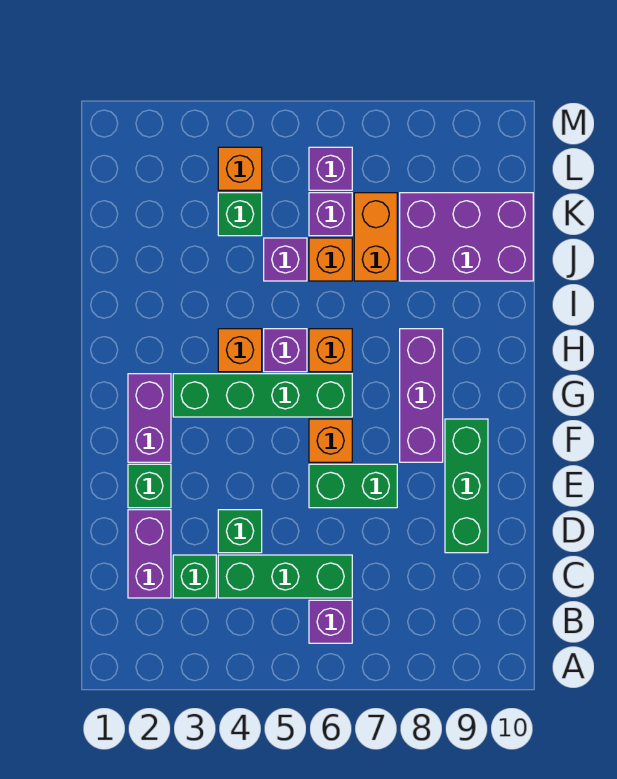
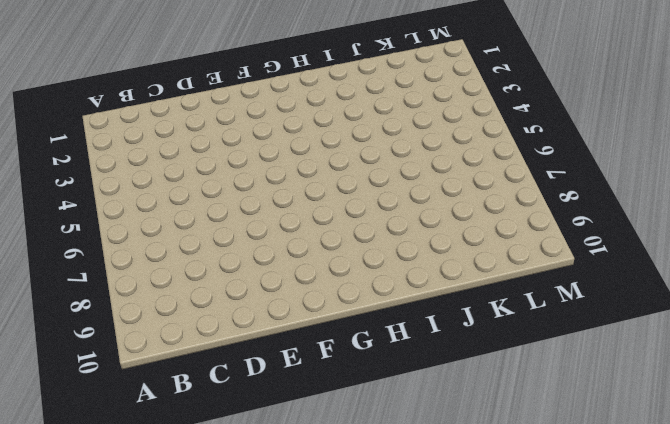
none -> purple 1x1 brick [309,600,352,643]
none -> purple 1x2 brick [128,510,171,598]
none -> green 1x1 brick [173,555,216,598]

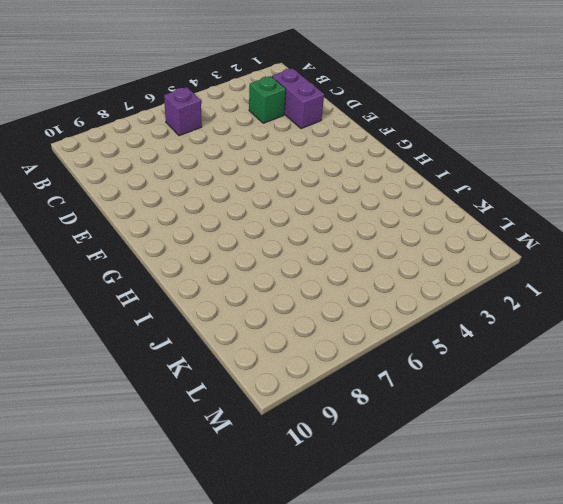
none -> green 1x3 brick [218,555,352,598]
none -> green 1x1 brick [218,510,262,553]
none -> green 1x3 brick [445,419,488,553]

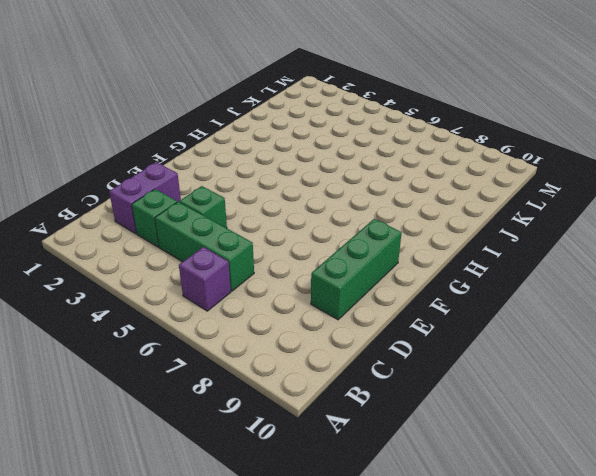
none -> green 1x1 brick [128,464,171,508]
none -> green 1x2 brick [309,464,397,508]
none -> purple 1x2 brick [128,374,171,462]

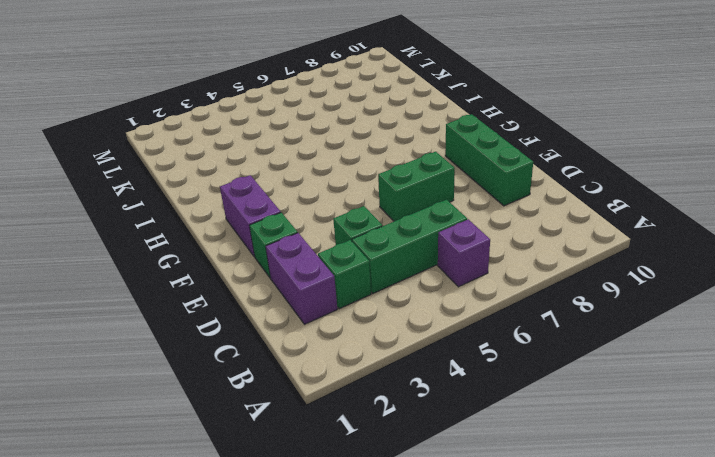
none -> orange 1x1 brick [309,419,352,462]
none -> purple 1x3 brick [400,329,443,462]
none -> green 1x4 brick [173,374,352,417]

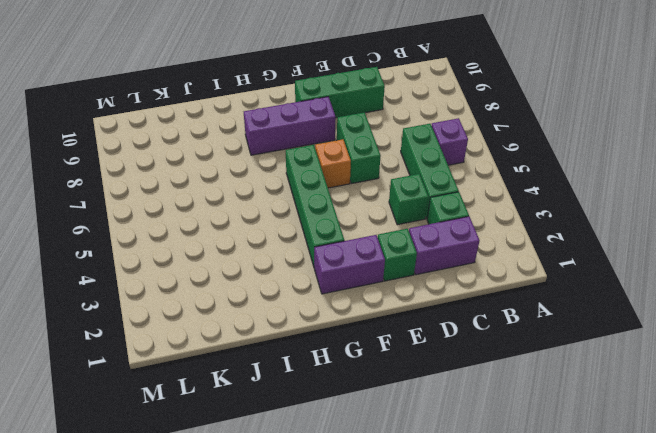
none -> orange 1x1 brick [218,329,262,372]
none -> purple 1x1 brick [264,329,307,372]
none -> orange 1x1 brick [309,329,352,372]

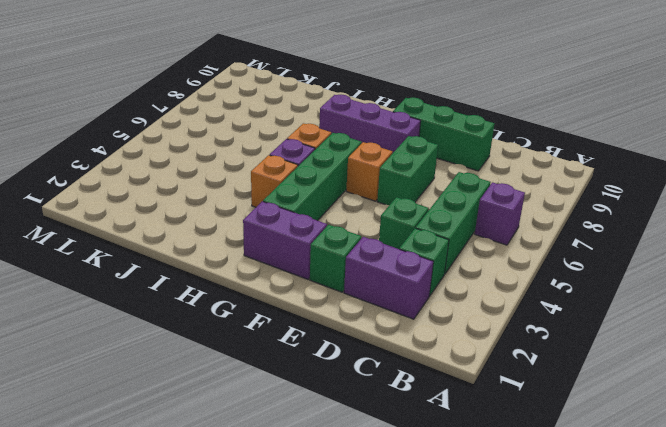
none -> purple 1x1 brick [264,238,307,281]
none -> orange 1x1 brick [309,238,352,281]
none -> orange 1x2 brick [354,193,397,281]

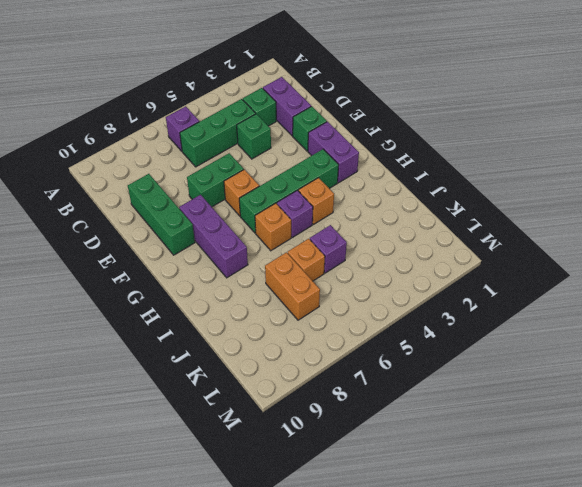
none -> purple 2x3 brick [400,193,533,281]
none -> green 1x1 brick [218,193,262,236]
none -> purple 1x1 brick [309,193,352,236]

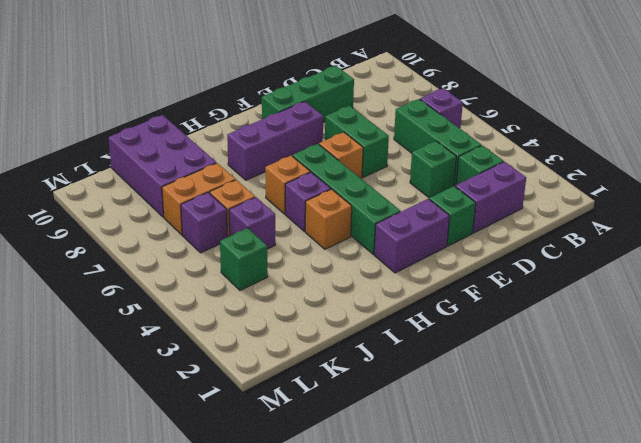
none -> orange 1x1 brick [218,147,262,190]
none -> purple 1x1 brick [309,147,352,190]

